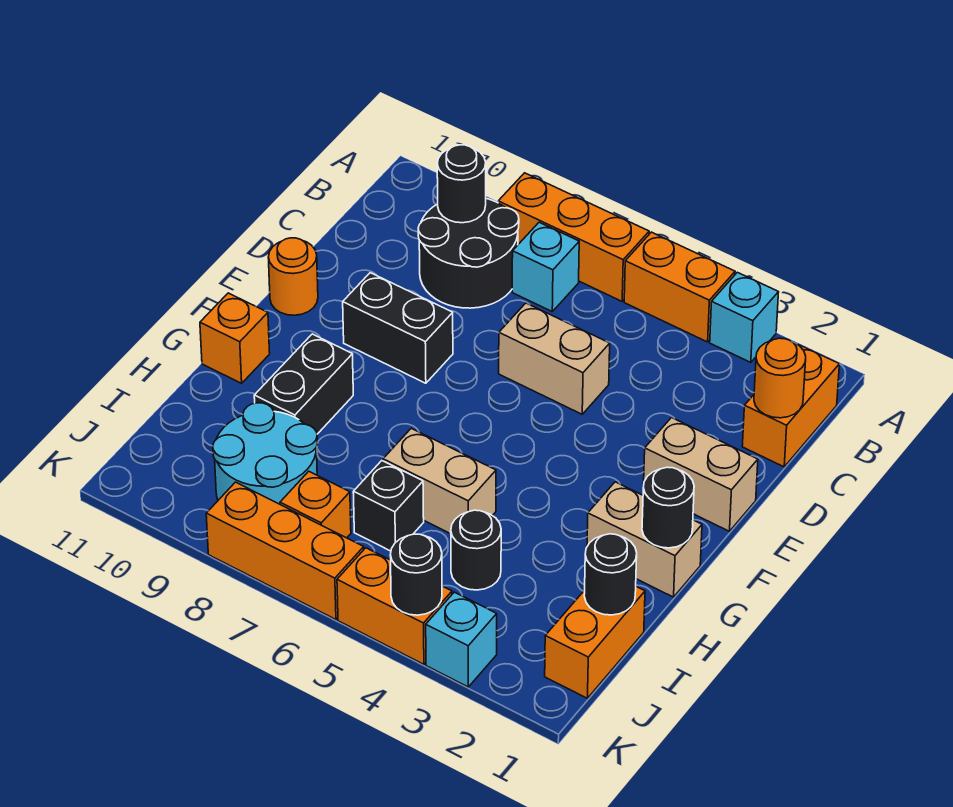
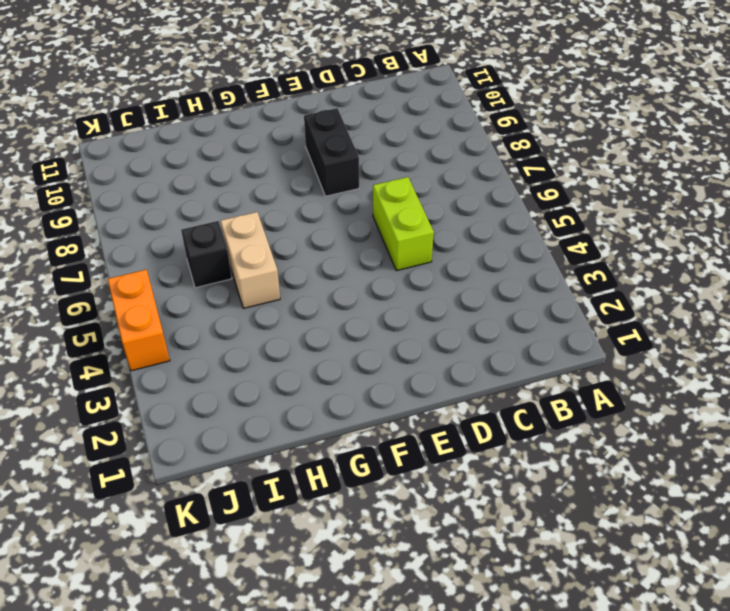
lime 1x2 brick [373,177,434,271] -> tan 1x2 brick [499,303,610,414]
none -> cyan 1x1 brick [710,272,779,362]
none -> orange 1x2 brick [624,232,735,342]
none -> orange 1x3 brick [498,173,649,301]

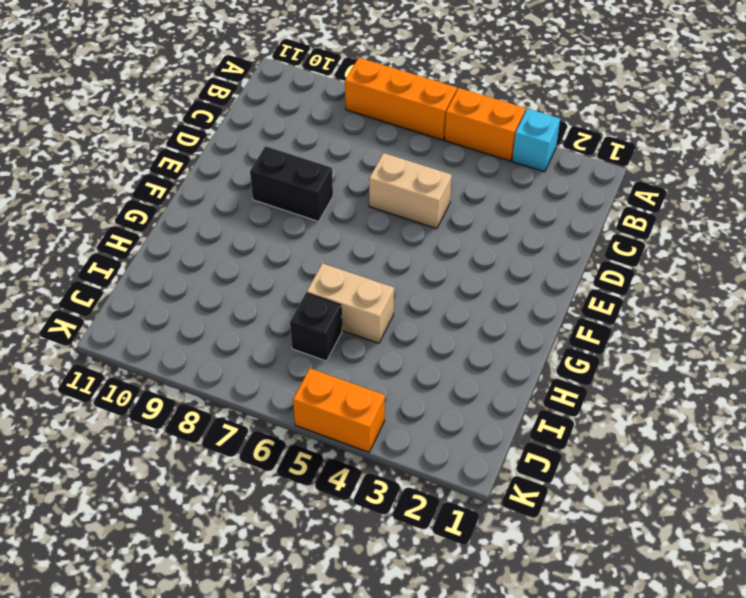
none -> orange 1x2 brick [742,344,839,467]
none -> cyan 1x1 brick [512,222,579,311]
none -> black 2x2 round brick [418,199,519,308]

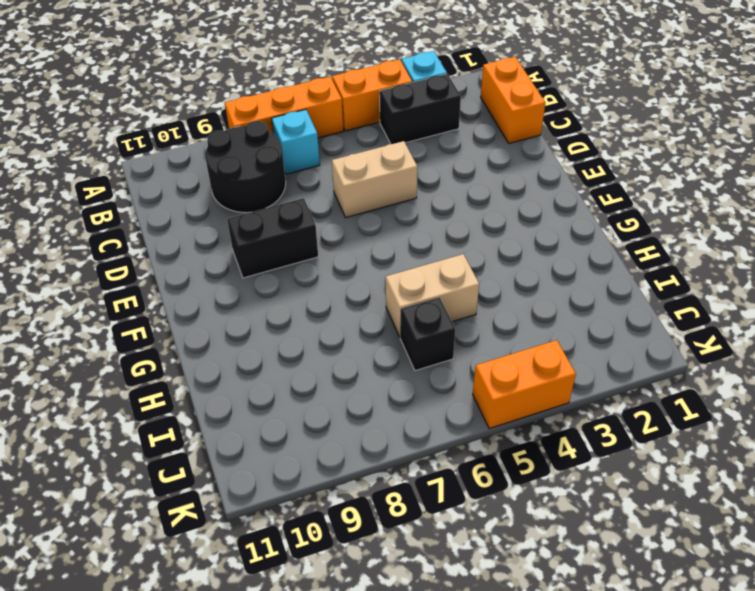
black 1x2 brick [380,74,461,144] -> black 1x2 brick turned to [254,334,353,434]
none -> tan 1x2 brick [644,418,758,531]
none -> orange 1x1 round brick [268,238,318,315]
none -> tan 1x2 brick [587,482,702,597]

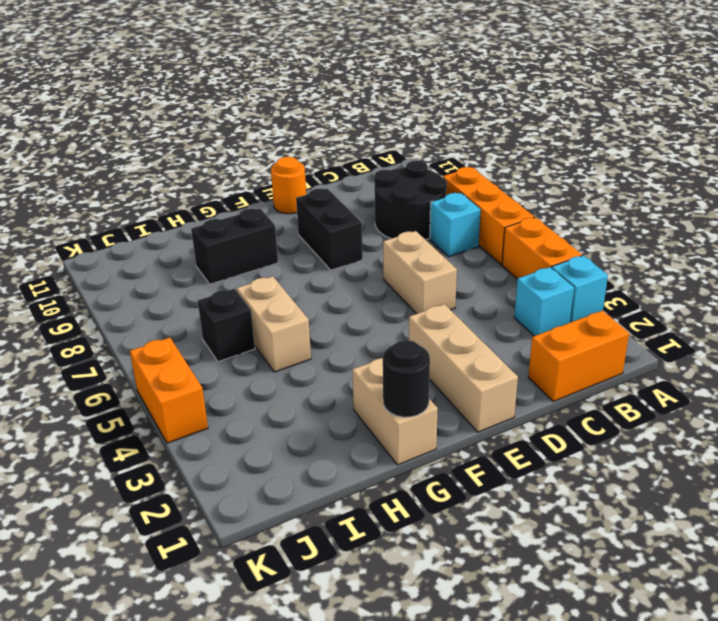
cyan 1x1 brick [514,267,574,336] -> cyan 1x1 brick moved to [426,592,497,687]
tan 1x3 brick [409,304,518,432] -> tan 1x2 brick [644,418,758,531]
none -> orange 1x1 brick [200,293,270,383]
none -> orange 1x2 brick [545,587,645,698]
none -> black 1x1 round brick [451,510,501,590]

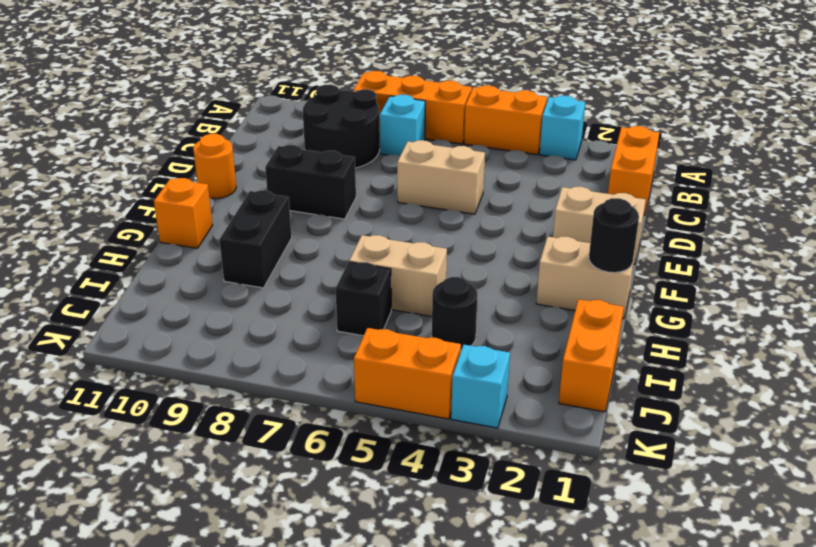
none -> cyan 2x2 round brick [213,403,317,504]
none -> orange 1x1 brick [280,471,351,538]
none -> orange 1x3 brick [206,482,364,620]

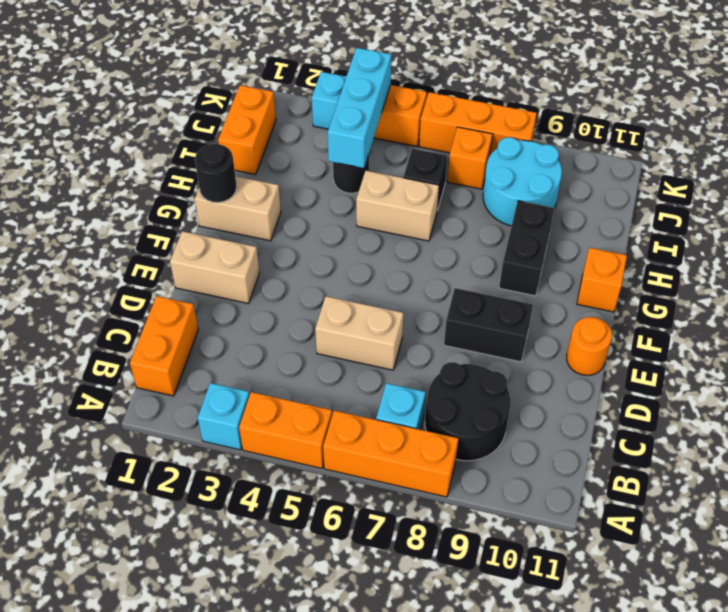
cyan 1x3 brick [328,48,391,168] -> black 1x1 round brick [390,534,442,615]
none -> black 1x1 round brick [437,145,486,223]
none -> orange 1x1 round brick [754,338,806,418]
none -> black 1x1 round brick [584,534,637,615]

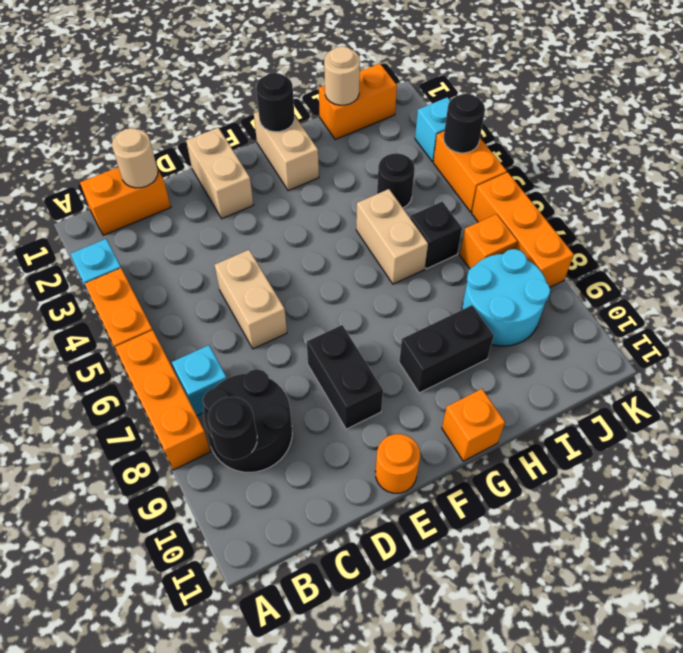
tan 1x1 round brick [112,128,158,188] -> orange 1x1 round brick [754,338,806,418]
tan 1x1 round brick [324,46,360,105] -> black 1x1 round brick [584,534,637,615]

